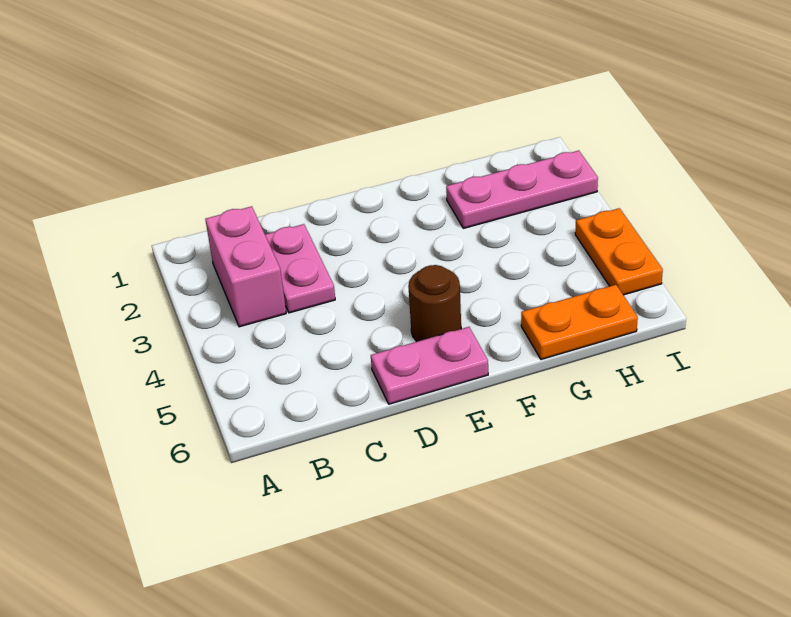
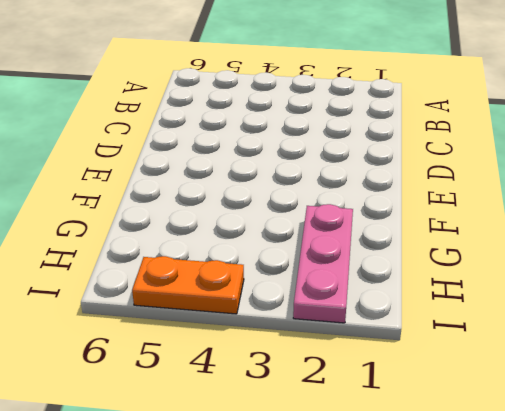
none -> pink 1x2 brick [205,206,286,327]
none -> pink 1x2 plate [265,224,335,313]

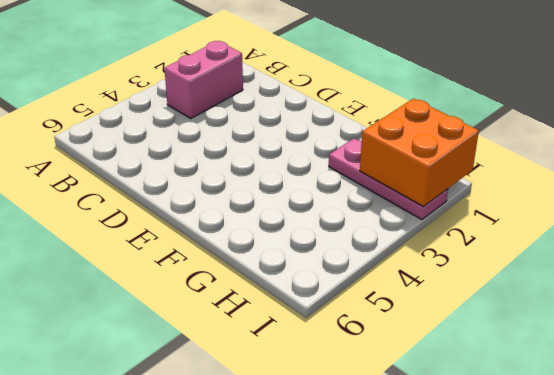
orange 2x2 brick [360,98,479,207] -> none
none -> pink 1x2 plate [265,224,335,313]
none -> pink 1x2 plate [371,327,488,404]

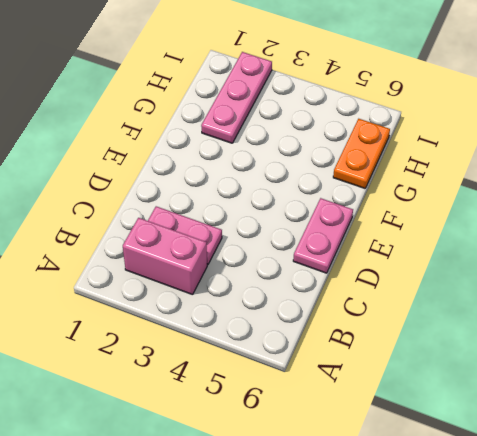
none -> brown 1x1 round brick [408,265,461,342]
none -> orange 1x2 plate [575,208,663,295]

